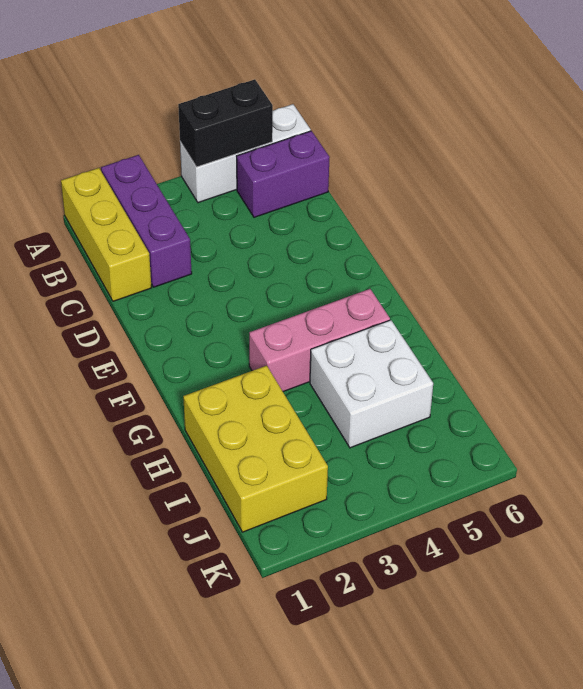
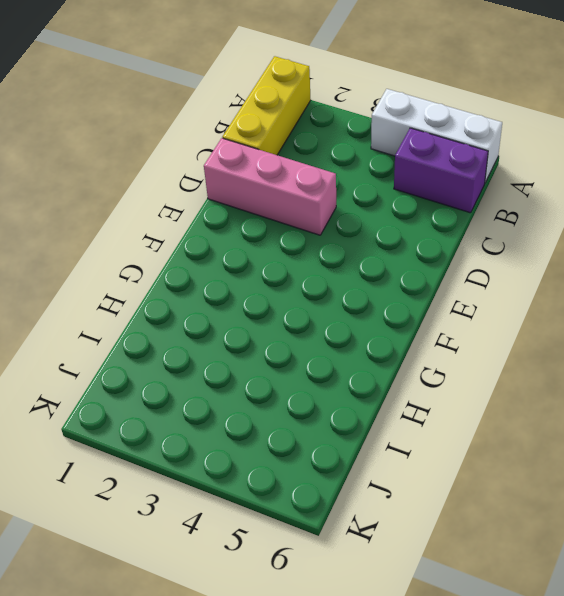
pink 1x3 brick [204,138,336,235] -> pink 1x3 brick moved to [249,289,390,392]
none -> purple 1x3 brick [101,155,192,287]
none -> yellow 2x3 brick [183,366,328,532]

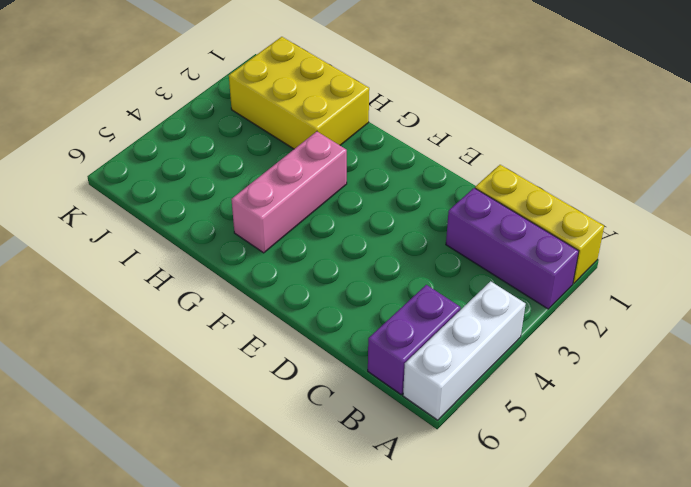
none -> white 2x2 brick [310,320,433,448]
none -> black 1x2 brick [178,79,273,167]

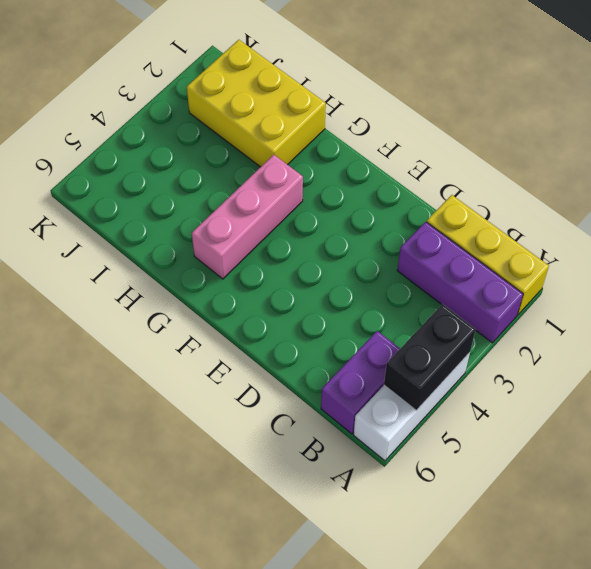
none -> white 2x2 brick [310,320,433,448]

